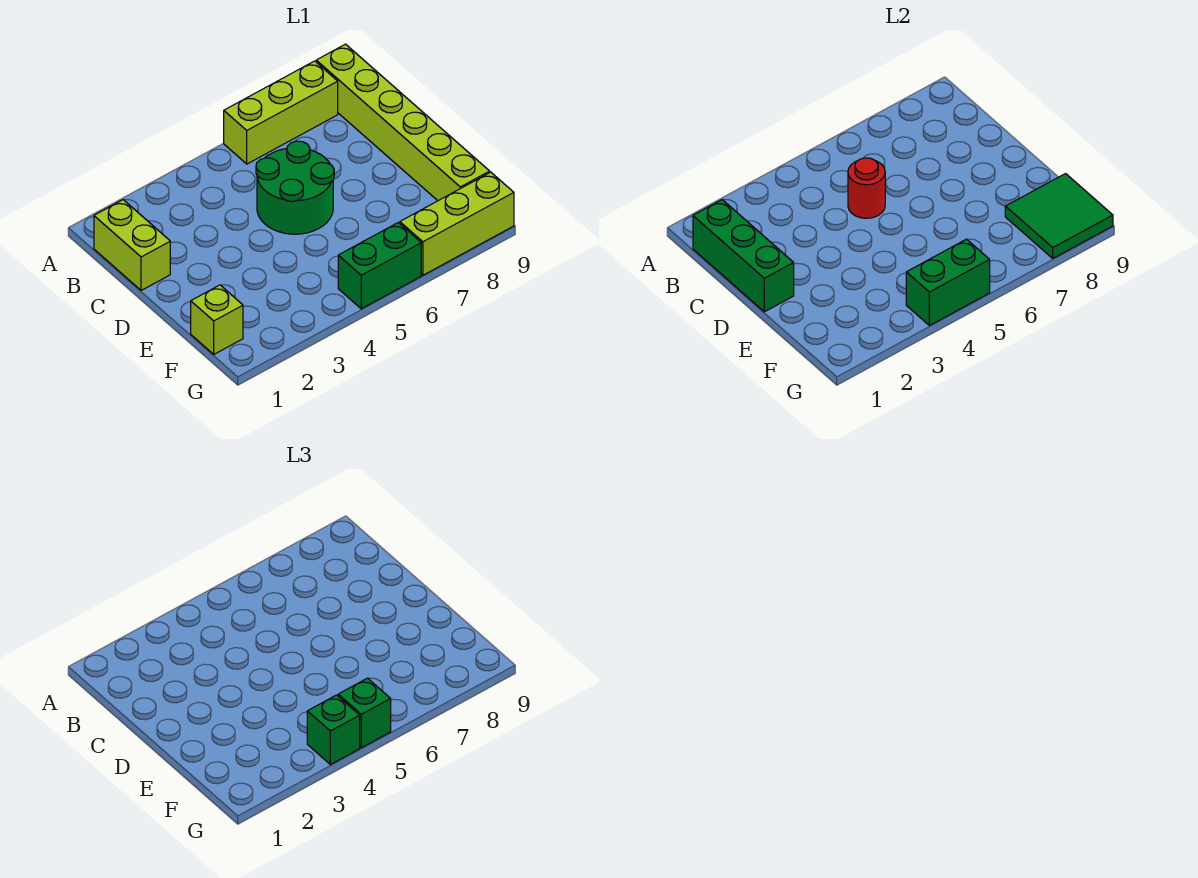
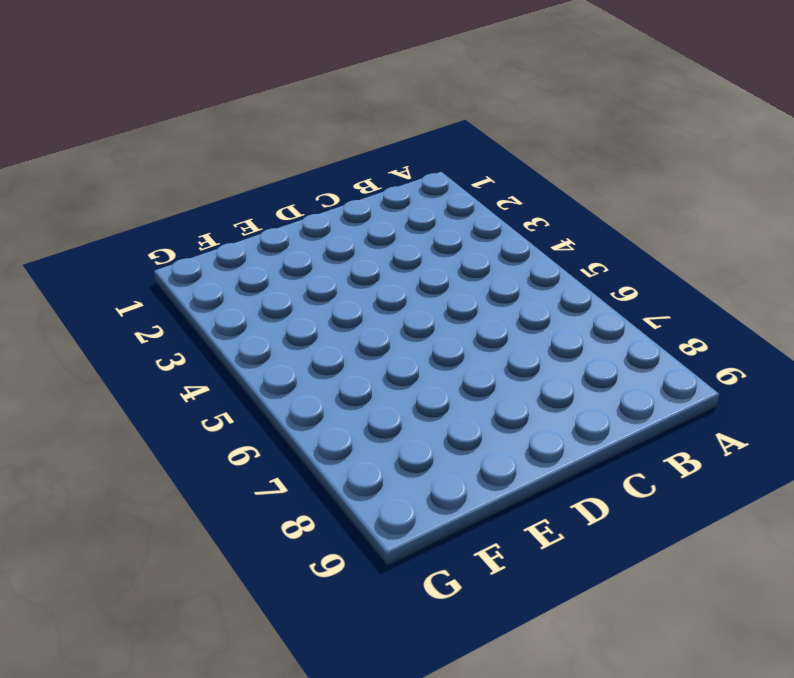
none -> lime 1x3 brick [224,61,338,164]
none -> lime 1x6 brick [316,44,490,201]
none -> lime 1x2 brick [94,200,170,290]

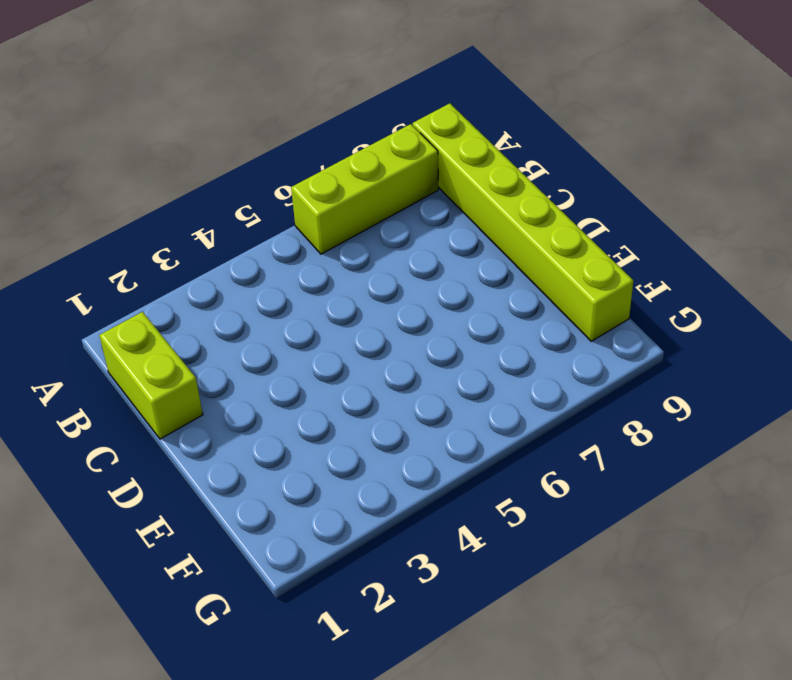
none -> green 2x2 round brick [256,141,334,234]
none -> lime 1x1 brick [191,285,243,354]
none -> green 1x2 brick [338,223,421,309]

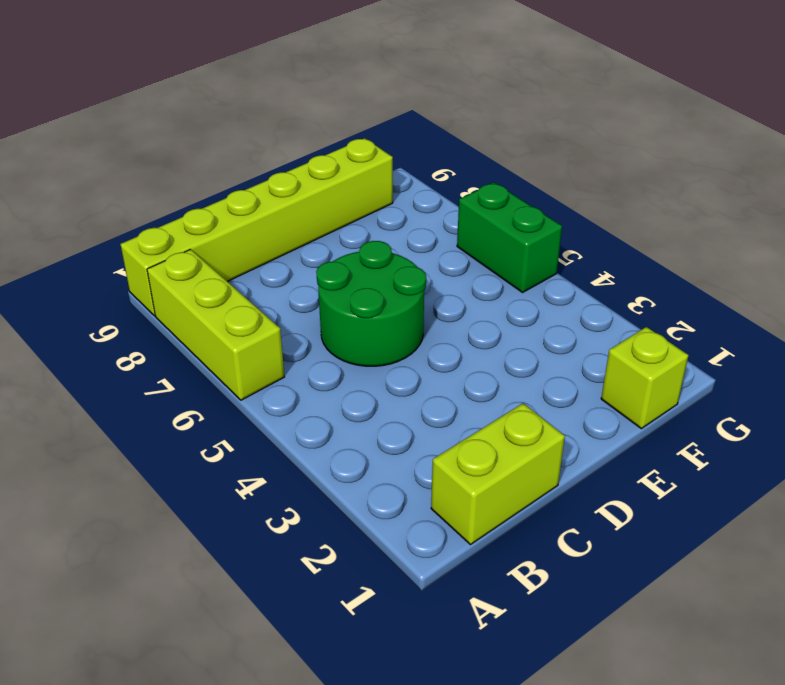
none -> lime 1x3 brick [400,172,514,275]
none -> green 1x3 brick [693,200,794,312]
none -> red 1x1 round brick [848,158,885,218]

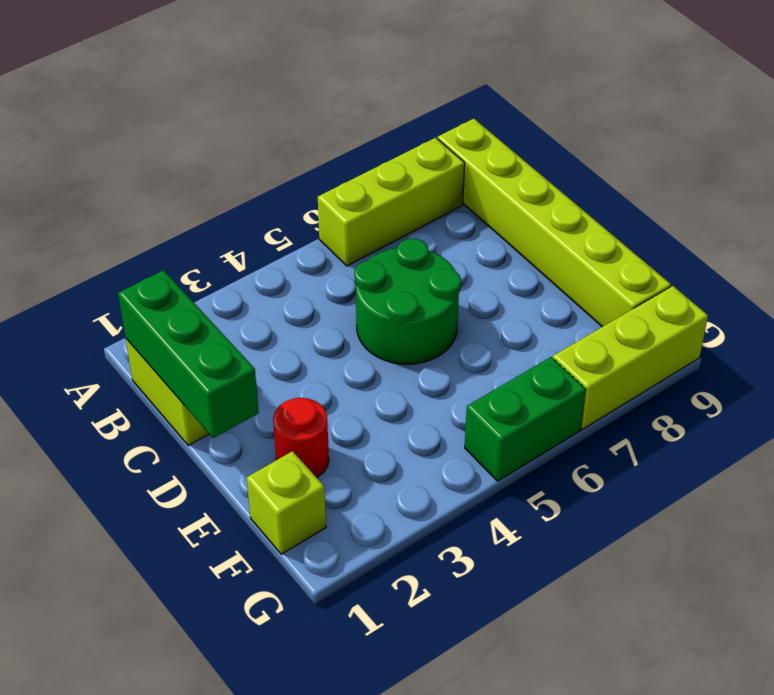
red 1x1 round brick [273,398,329,478] -> red 1x1 round brick moved to [848,158,885,218]
none -> green 2x2 tile [1005,174,1113,258]
none -> green 1x2 brick [906,239,990,326]
none -> green 1x1 brick [307,695,360,765]

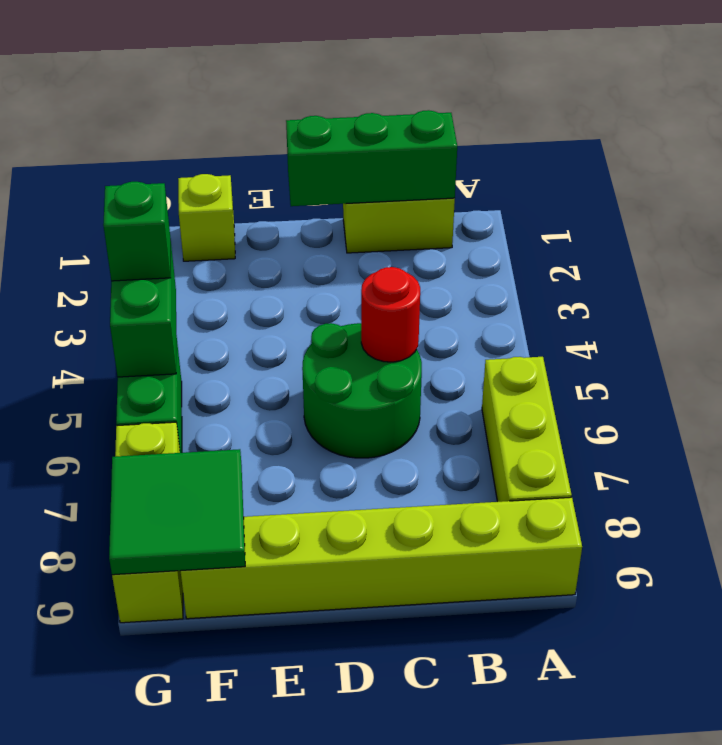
none -> green 1x1 brick [338,678,391,748]

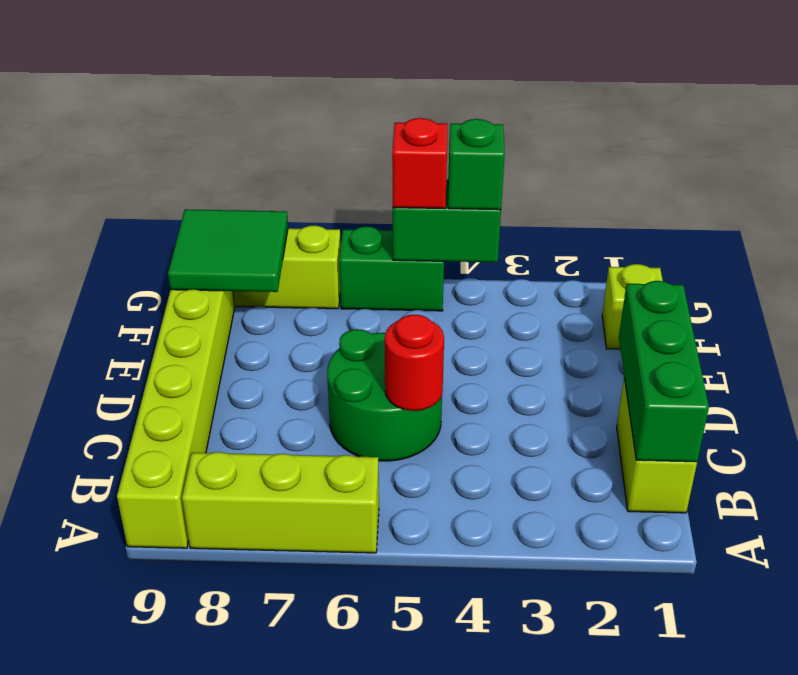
red 1x1 brick [392,118,447,209] -> green 1x1 brick [338,678,391,748]

